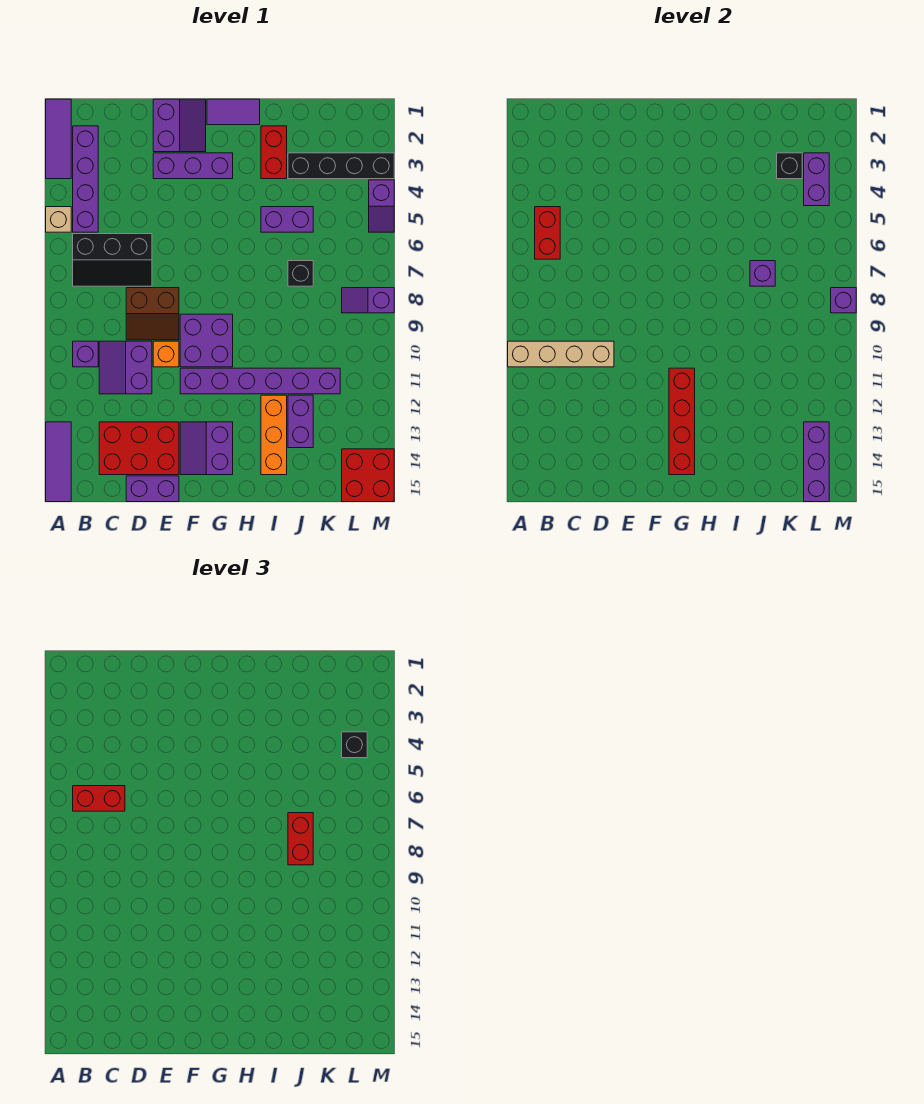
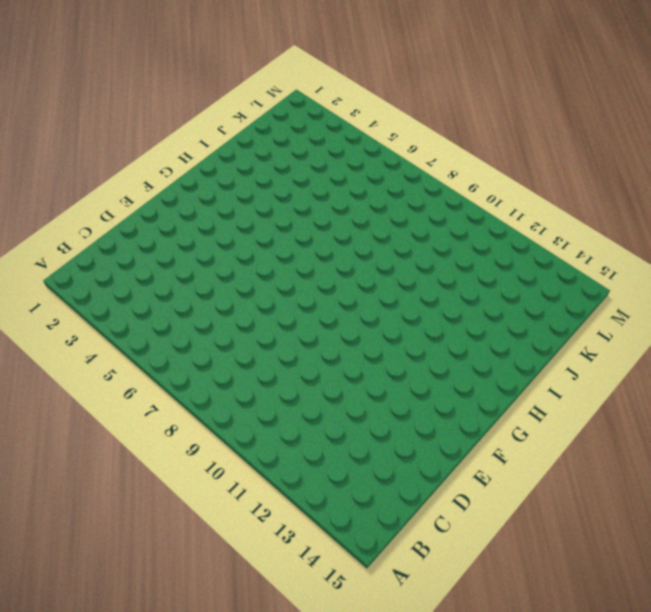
none -> purple 1x3 tile [46,99,71,179]
none -> tan 1x1 brick [46,207,71,232]
none -> purple 1x3 tile [46,422,71,502]
none -> purple 1x4 brick [73,126,98,232]

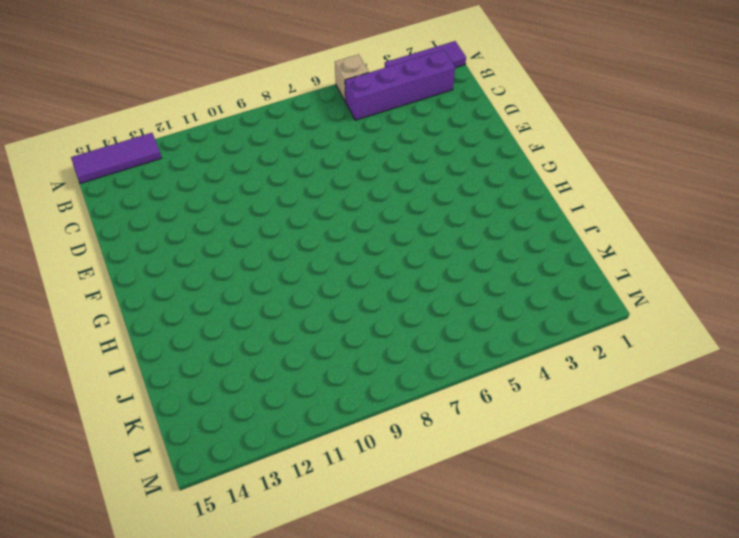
none -> black 2x3 slope [73,234,152,286]
none -> purple 1x1 brick [73,341,98,367]
none -> purple 2x2 slope [99,341,152,394]
none -> red 2x3 brick [99,422,179,475]

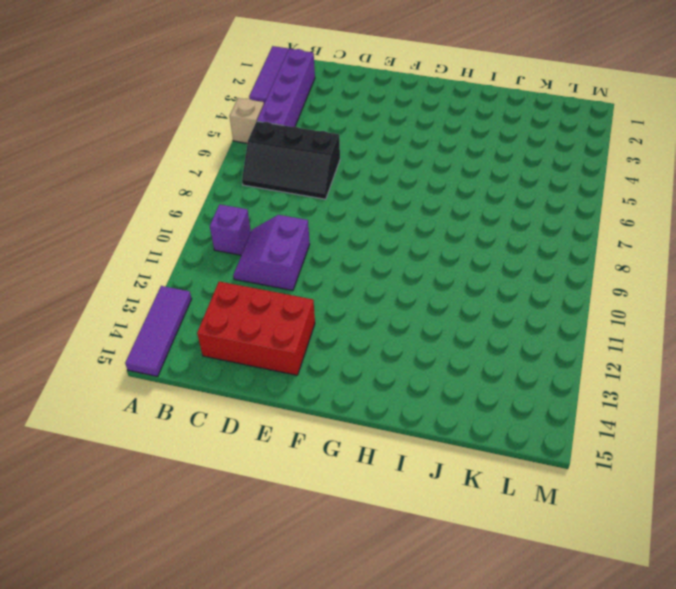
none -> brown 2x2 slope [126,288,179,340]
none -> purple 1x2 brick [126,476,179,502]
none -> purple 2x2 slope [153,99,206,152]
none -> purple 1x3 brick [153,153,233,179]

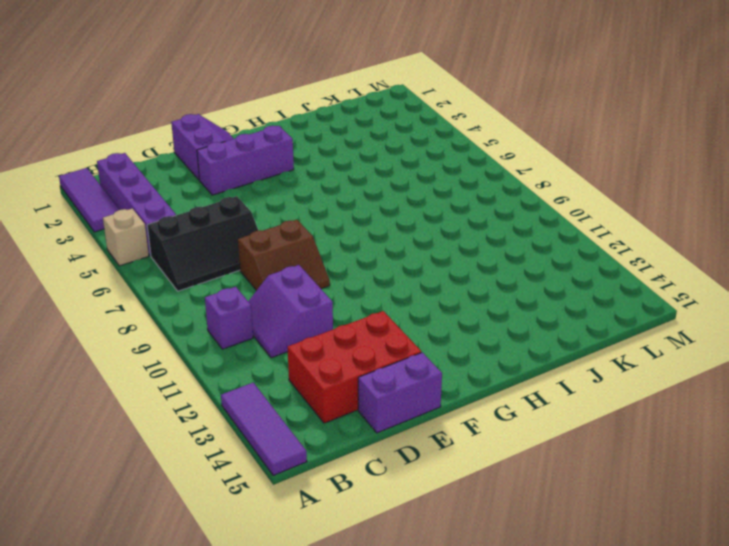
none -> orange 1x1 brick [153,341,179,367]
none -> purple 2x2 brick [180,314,233,367]
none -> purple 1x6 brick [180,368,340,394]
none -> purple 2x2 slope [180,422,233,475]

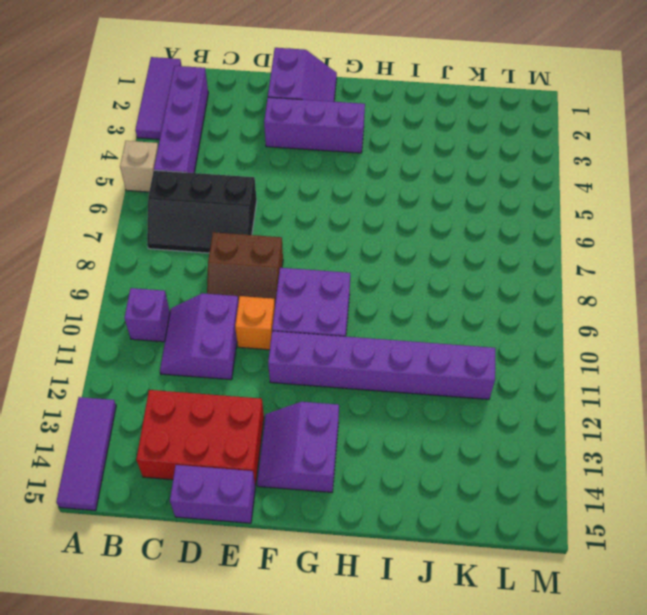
none -> purple 1x2 tile [207,99,260,125]
none -> red 1x2 brick [261,126,287,179]
none -> purple 1x2 brick [261,207,313,232]
none -> orange 1x3 brick [261,395,287,475]

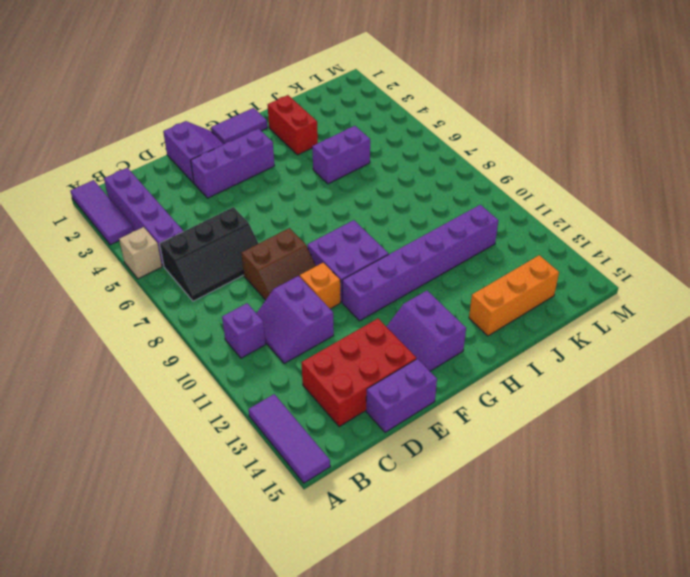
orange 1x3 brick [469,255,559,336] -> orange 1x3 brick turned to [261,395,287,475]
none -> black 1x4 brick [288,153,394,179]
none -> black 1x1 brick [288,261,313,286]
none -> purple 1x2 brick [288,395,313,448]
none -> purple 1x2 slope [342,288,394,313]

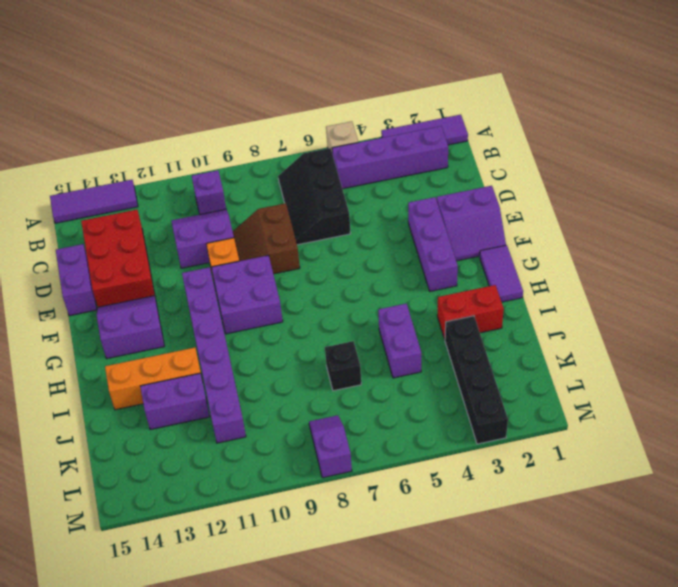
none -> red 2x2 brick [342,449,394,502]
none -> purple 1x2 slope [369,180,394,232]
none -> tan 1x4 brick [508,341,614,367]
none -> red 1x2 brick [535,207,560,259]

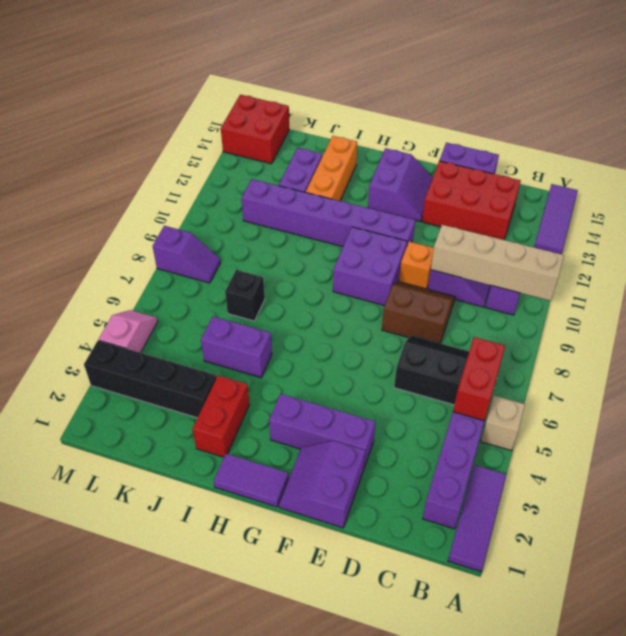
pink 1x2 slope [99,310,158,353] -> purple 1x2 slope [369,180,394,232]
none -> red 1x4 brick [669,368,695,475]
none -> purple 1x1 brick [750,261,775,286]
none -> black 1x1 brick [777,153,802,179]
none -> purple 1x2 brick [804,153,829,206]

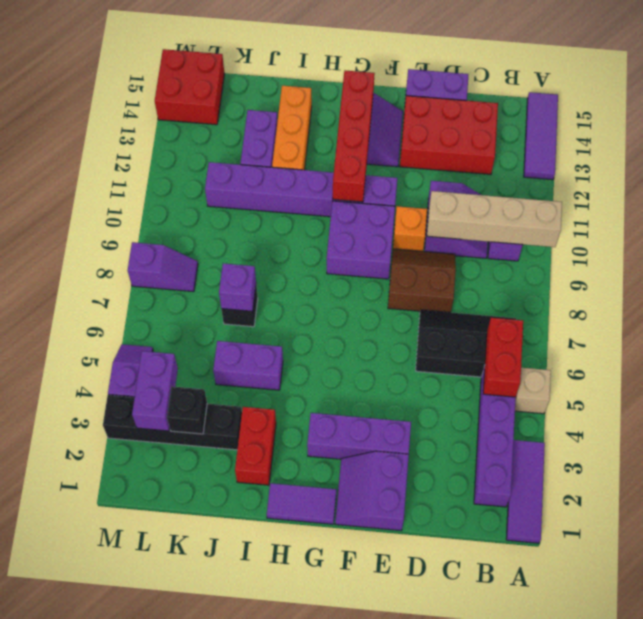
none -> purple 1x3 brick [804,422,829,502]
none -> purple 1x1 brick [831,288,856,313]
none -> red 1x2 brick [73,786,125,811]
none -> red 1x2 brick [288,813,313,865]

